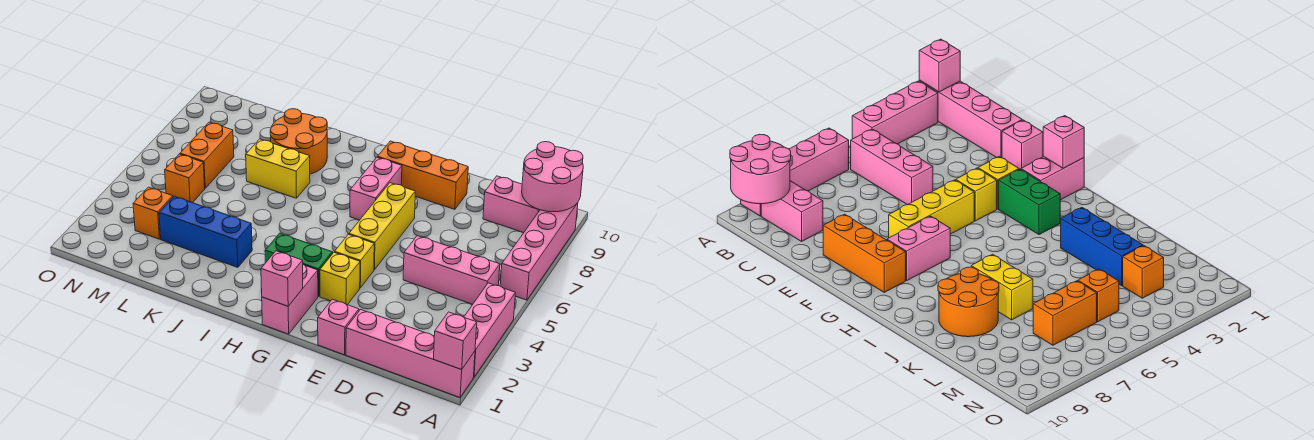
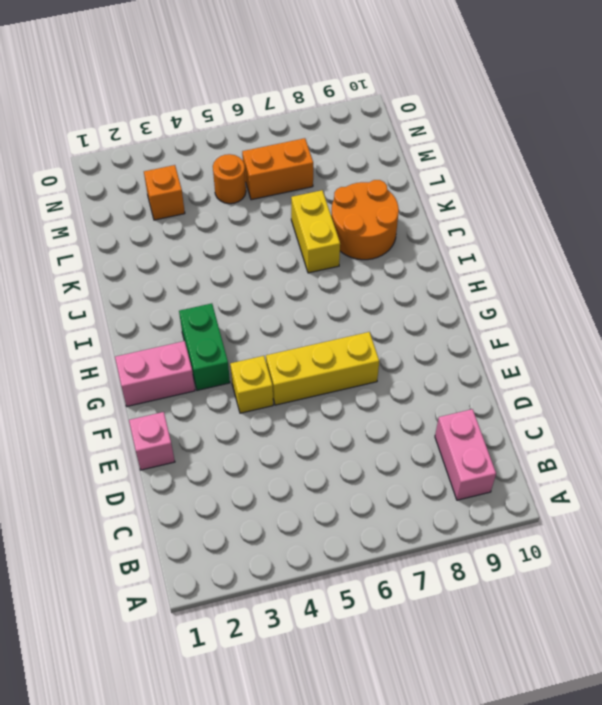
orange 1x1 round brick [213,154,246,204] -> orange 1x1 brick [165,154,205,203]
none -> pink 1x4 brick [346,310,475,397]
none -> pink 1x3 brick [464,283,515,377]
none -> pink 1x4 brick [500,203,578,300]

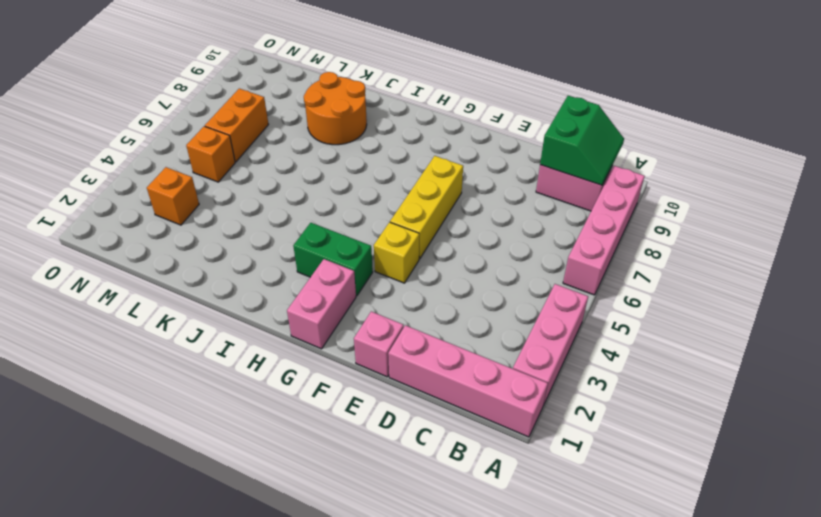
green 2x2 slope [540,96,624,185] -> pink 2x2 round brick [522,142,583,212]
none -> pink 1x3 brick [403,236,500,304]
none -> orange 1x3 brick [378,141,468,209]
none -> yellow 1x1 brick [320,252,360,305]

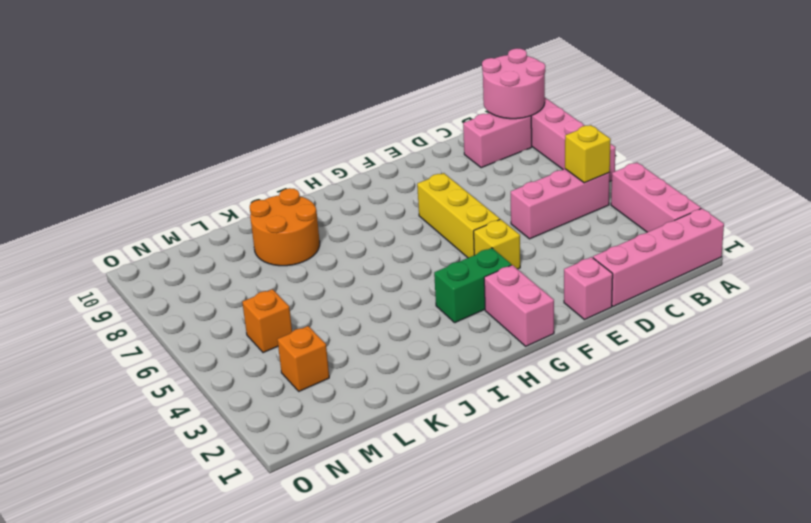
yellow 1x1 brick [565,125,611,183] -> yellow 1x1 brick moved to [320,252,360,305]
none -> orange 1x3 brick [378,141,468,209]
none -> pink 1x2 brick [350,157,402,220]
none -> blue 1x3 brick [159,196,252,267]

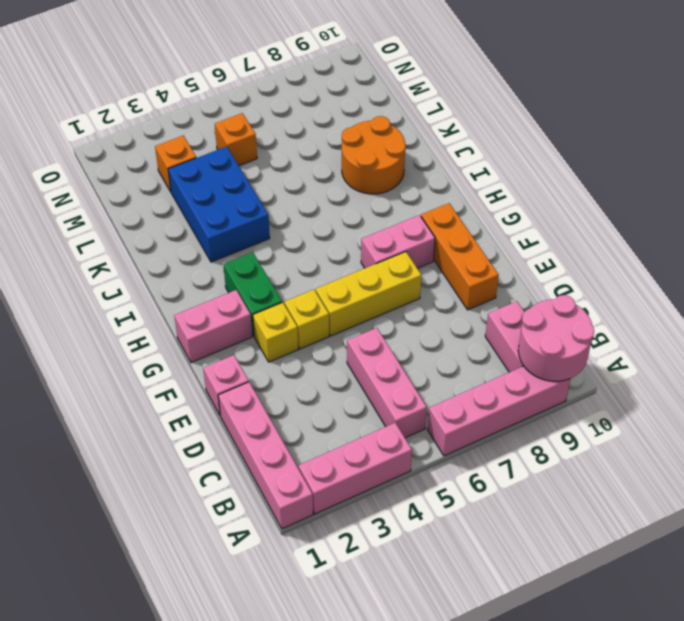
blue 2x3 brick [168,146,270,262] -> blue 1x3 brick [159,196,252,267]
none -> yellow 1x2 brick [246,139,310,198]
none -> orange 1x2 brick [180,122,234,188]
none -> pink 1x1 brick [434,312,477,370]

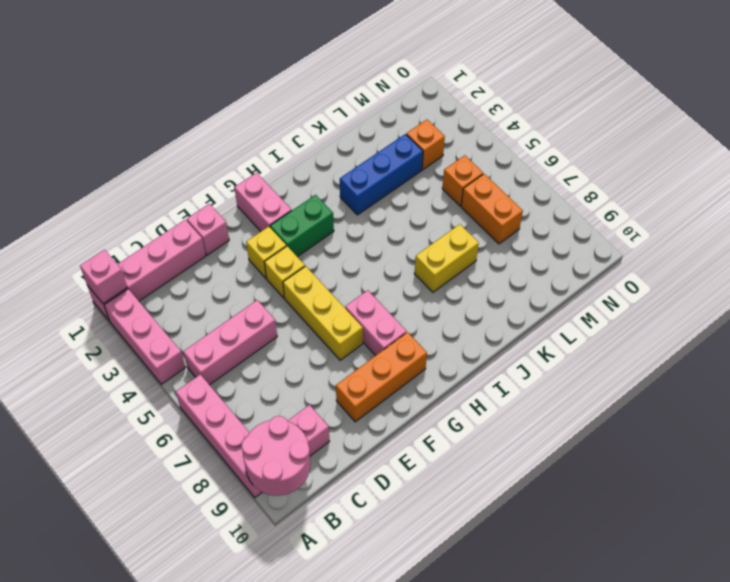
none -> orange 2x2 round brick [270,109,327,174]
none -> pink 1x1 brick [261,251,303,306]

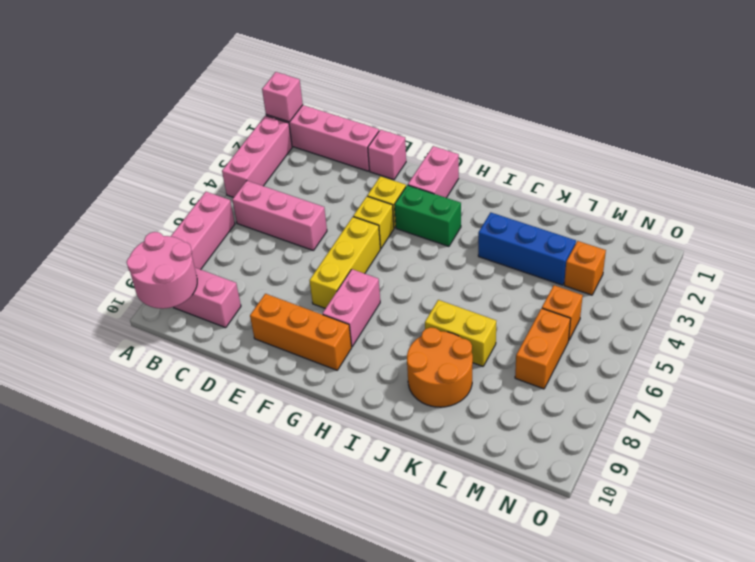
none -> pink 1x1 brick [261,251,303,306]

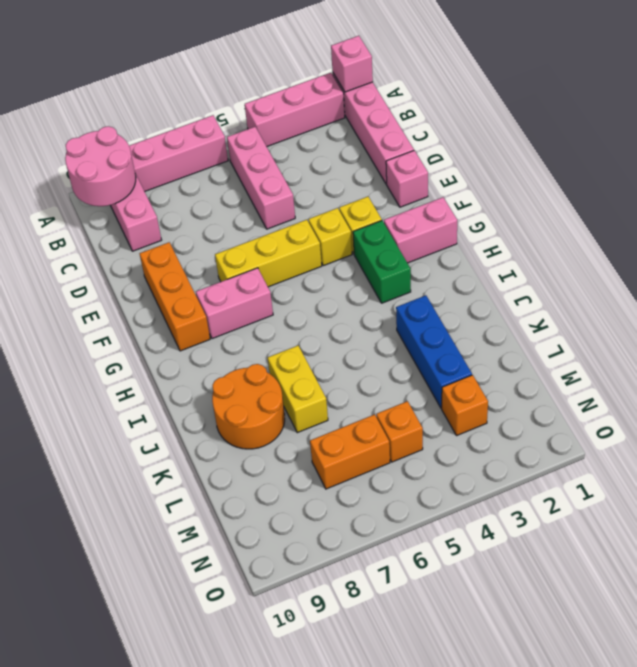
none -> pink 1x1 brick [261,251,303,306]

